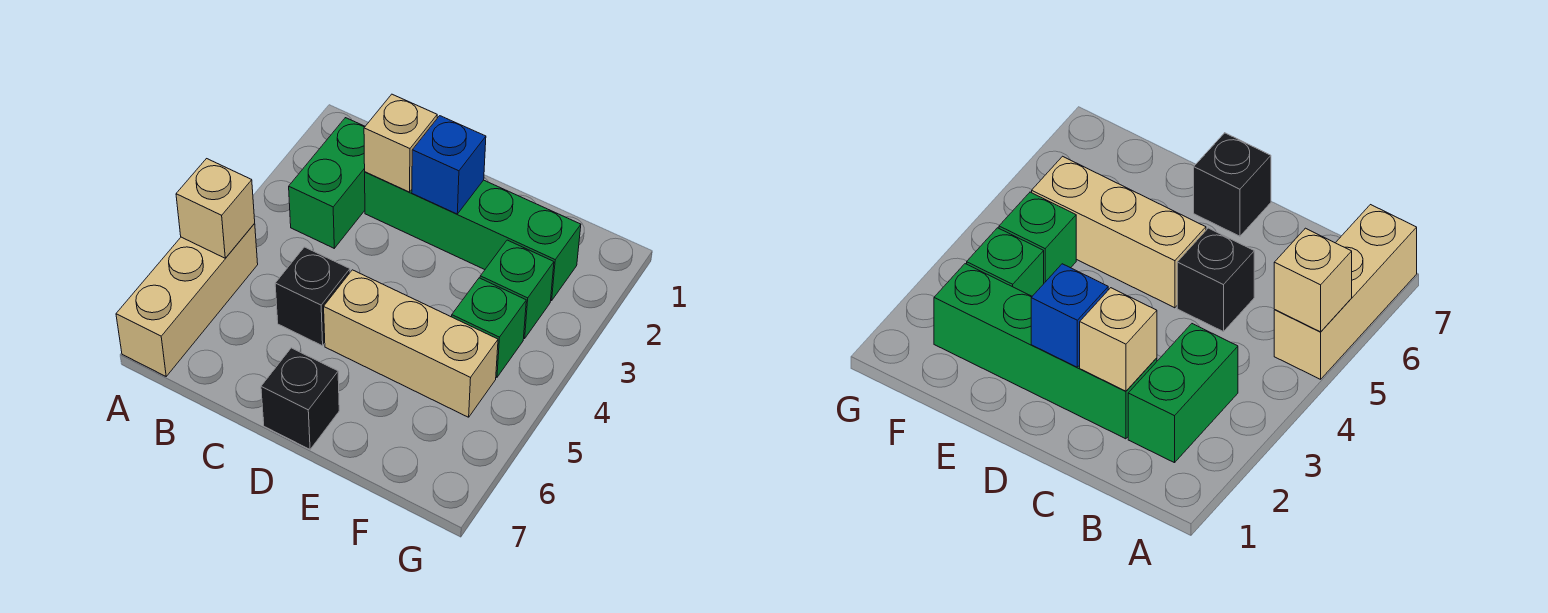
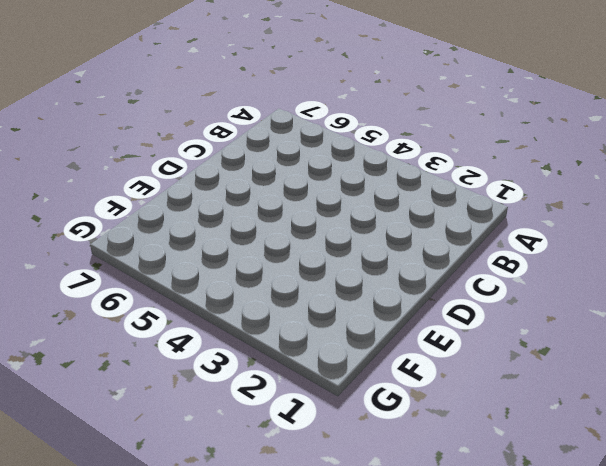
none -> tan 1x3 brick [116,224,258,376]
none -> green 1x2 brick [289,118,365,248]

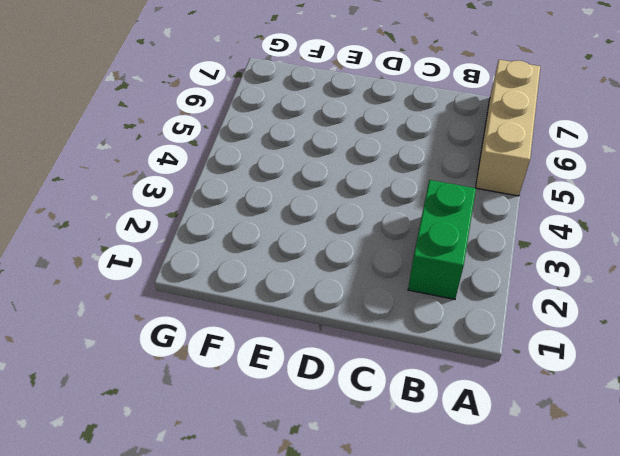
none -> green 1x4 brick [365,172,581,301]
none -> black 1x1 brick [275,247,350,346]

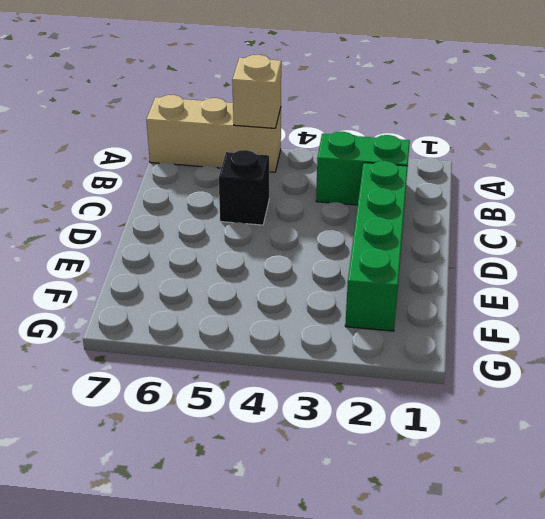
none -> tan 1x3 brick [324,270,498,417]
none -> black 1x1 brick [261,348,339,449]

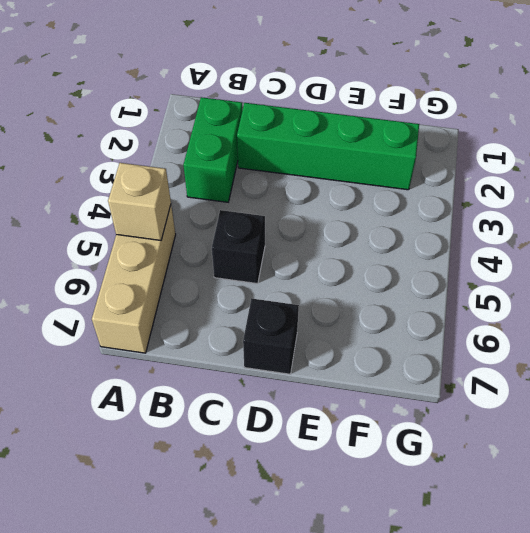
none -> tan 1x3 brick [324,270,498,417]
none -> green 1x1 brick [480,240,554,339]

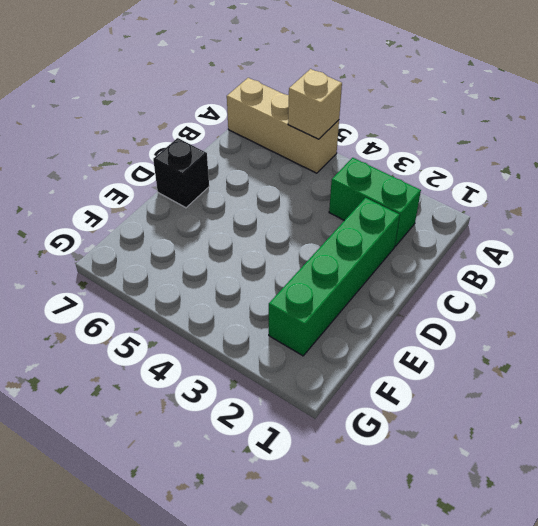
none -> black 1x1 brick [275,247,350,346]
none -> tan 1x3 brick [324,270,498,417]

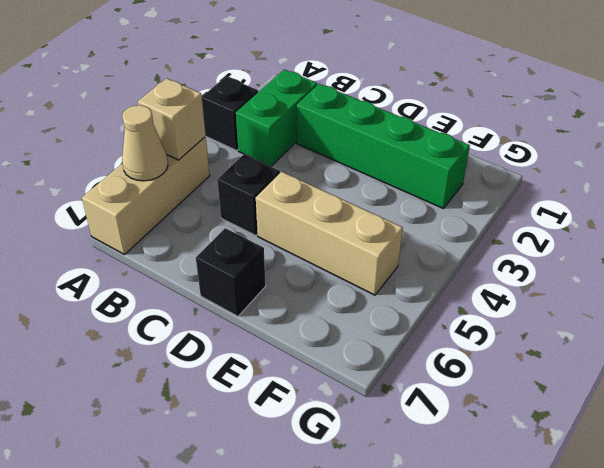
black 1x1 brick [202,77,258,150] -> none
tan 1x1 cone [122,105,168,181] -> none
none -> green 1x1 brick [480,240,554,339]
none -> green 1x1 brick [452,278,526,377]

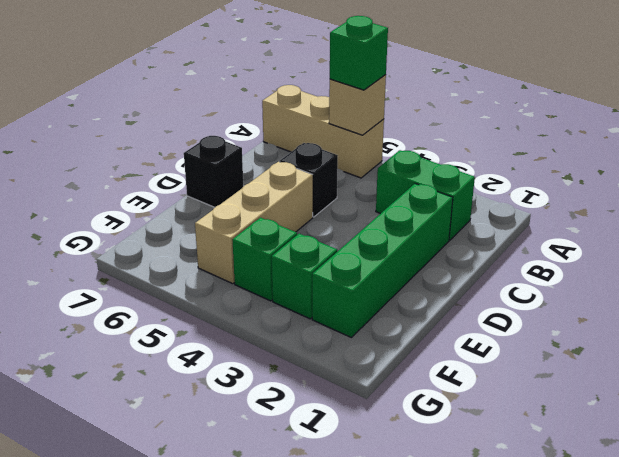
green 1x1 brick [330,16,388,90] -> none
none -> tan 1x1 brick [364,94,437,192]
none -> blue 1x1 brick [412,116,486,214]

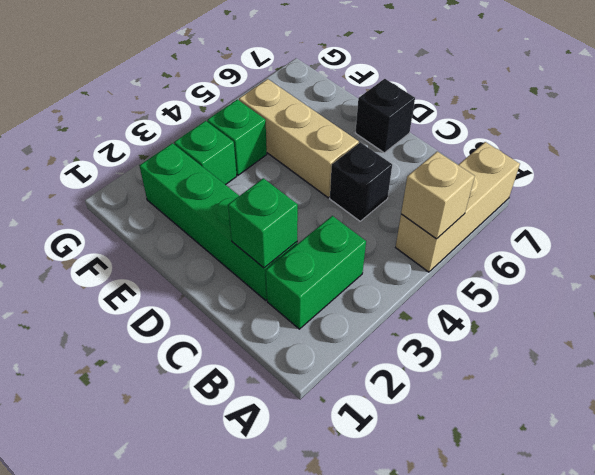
green 1x1 brick [228,178,298,268] -> tan 1x1 brick [364,94,437,192]
none -> blue 1x1 brick [412,116,486,214]

